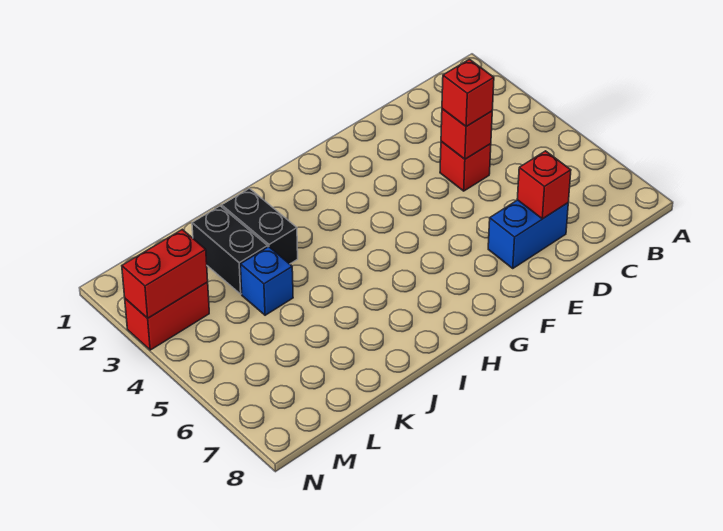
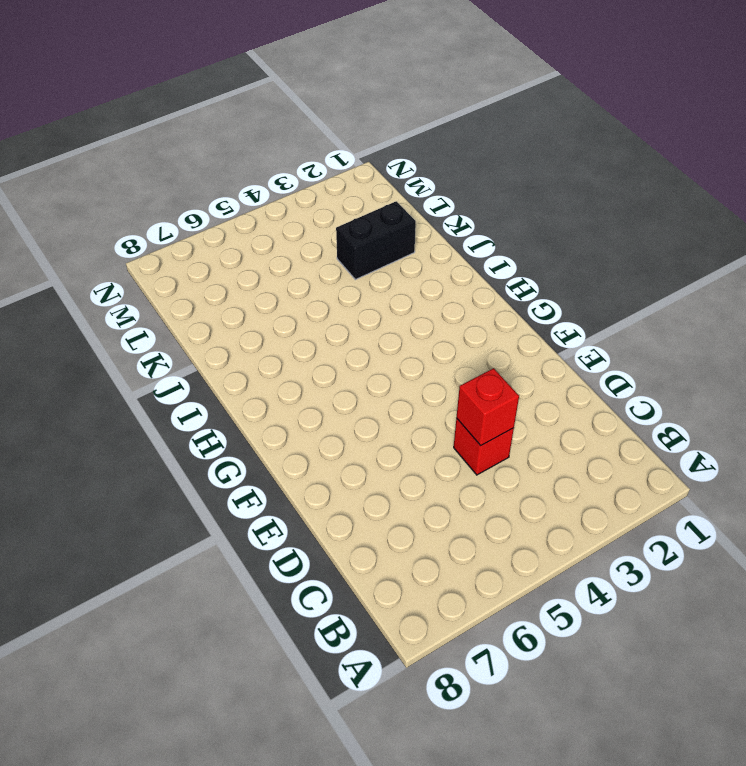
none -> blue 1x2 brick [488,200,568,268]
none -> black 1x2 brick [222,188,298,264]

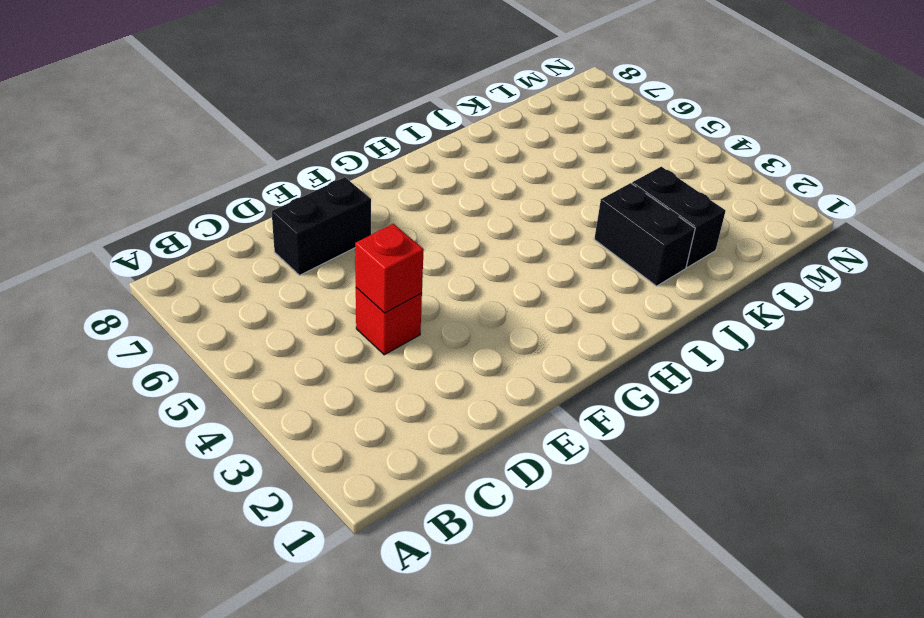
black 1x2 brick [272,177,371,275] -> blue 1x2 brick [488,200,568,268]
none -> blue 1x1 brick [240,247,293,315]
none -> red 1x2 brick [125,282,209,350]

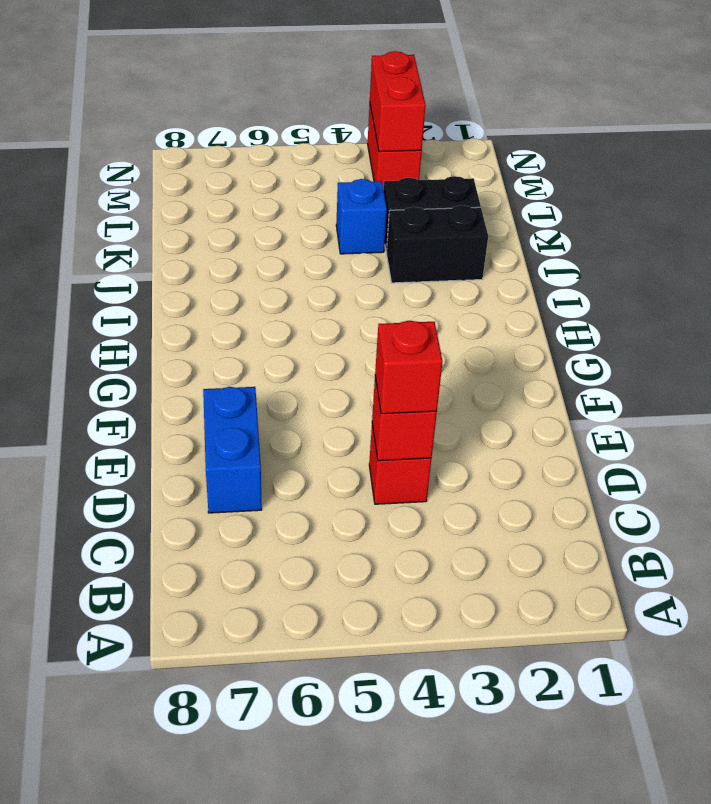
none -> red 1x1 brick [517,151,571,219]

